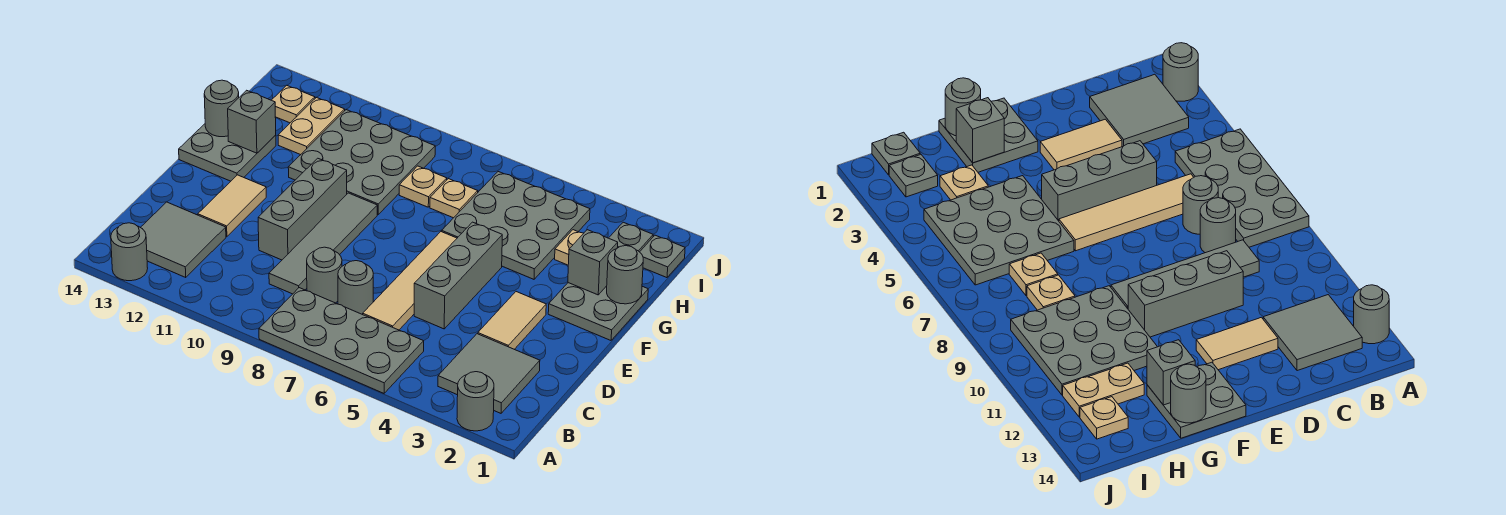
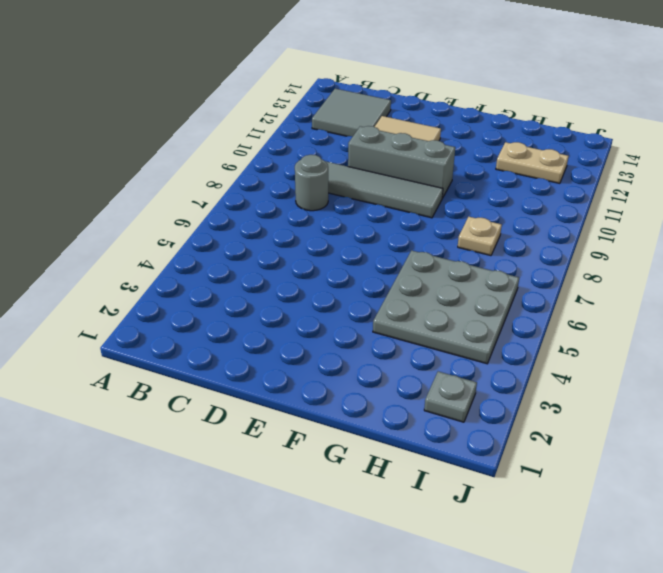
none -> grey 1x1 round brick [457,372,494,431]
none -> grey 2x4 plate [259,288,424,393]
none -> grey 1x1 round brick [111,223,148,281]

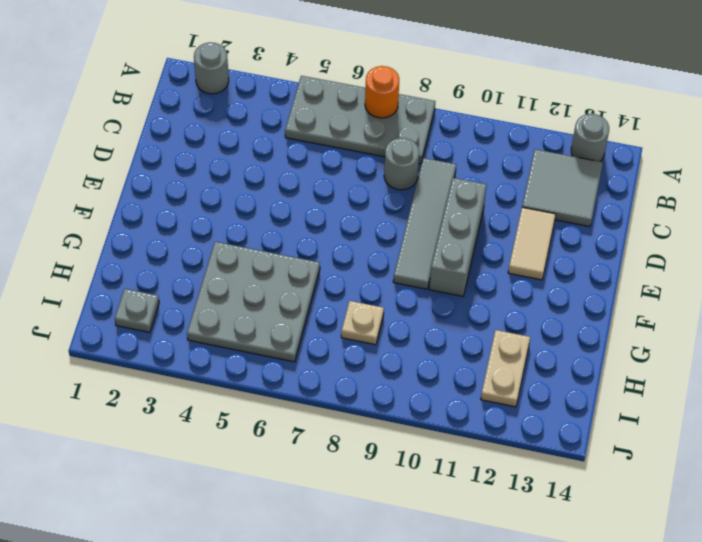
orange 1x1 round brick [365,66,399,118] -> none
none -> grey 2x2 tile [438,334,540,413]
none -> tan 1x4 tile [363,232,457,330]
none -> grey 1x1 round brick [338,261,373,314]

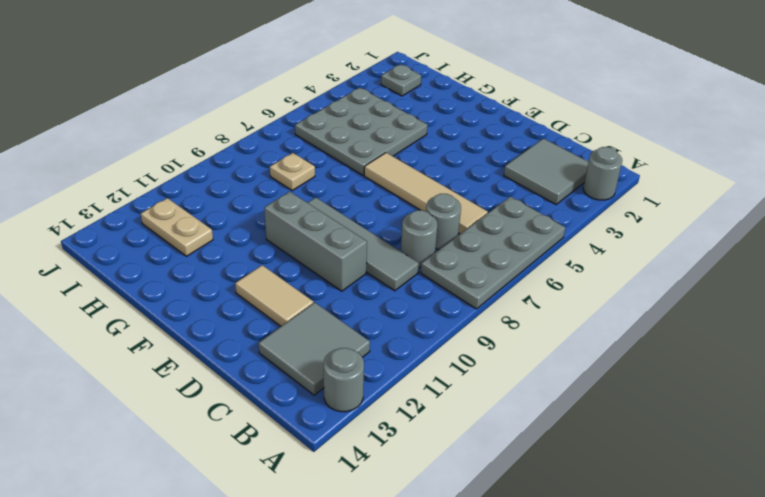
none -> tan 1x2 tile [478,292,546,349]
none -> grey 1x3 brick [414,222,502,329]
none -> grey 2x2 plate [548,283,648,340]

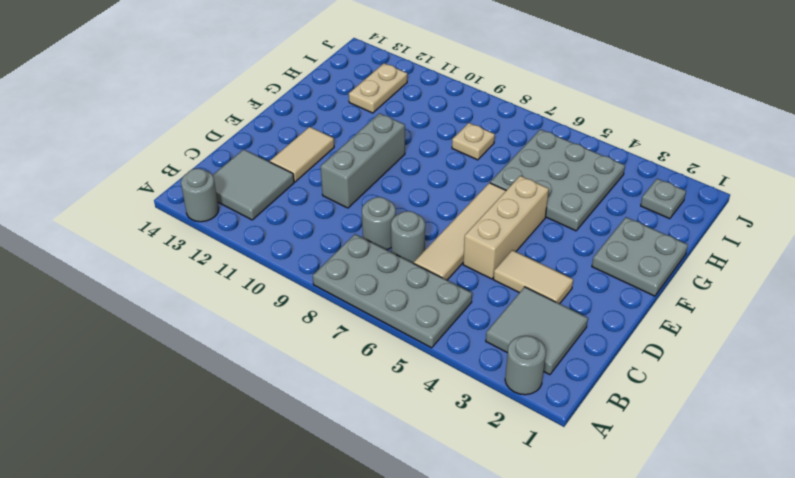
tan 1x2 tile [493,250,573,304] -> tan 1x2 tile turned to [478,292,546,349]
tan 1x3 brick [463,176,549,279] -> grey 1x3 brick [414,222,502,329]
none -> grey 1x4 tile [269,193,377,294]
none -> grey 2x2 plate [179,124,276,181]
none -> grey 3x3 plate [288,110,435,214]

